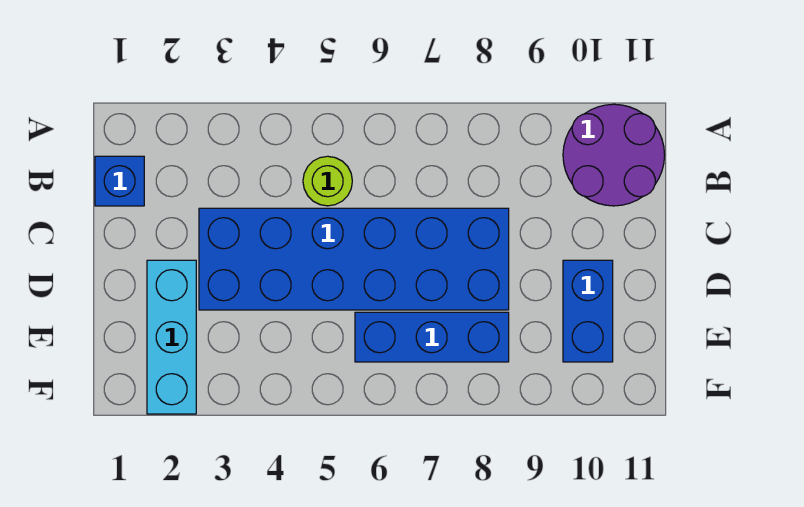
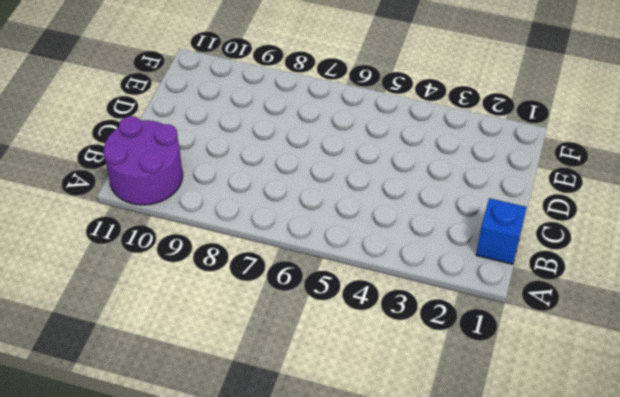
none -> lime 1x1 round brick [303,156,352,206]
none -> blue 2x6 brick [199,208,509,310]

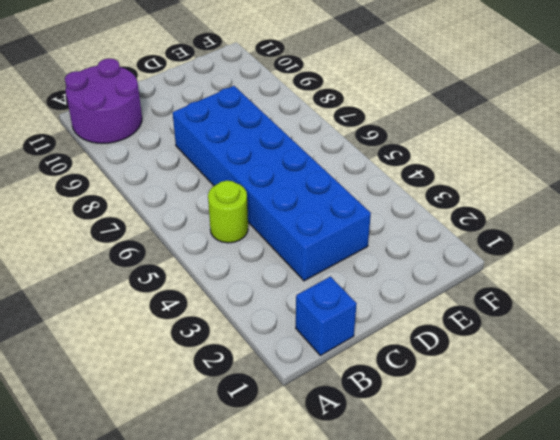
none -> cyan 1x3 brick [147,260,196,414]
none -> blue 1x2 brick [563,260,613,362]

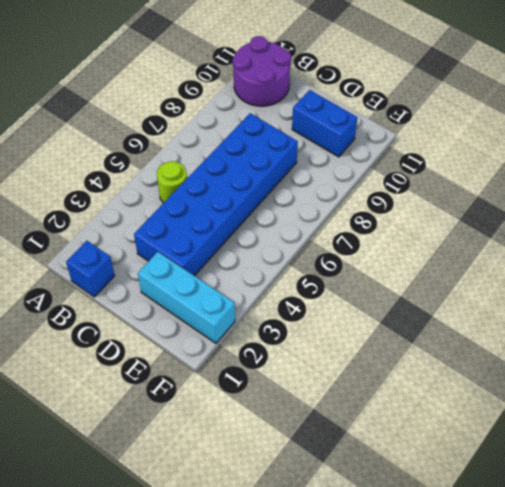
none -> blue 1x3 brick [355,312,509,362]

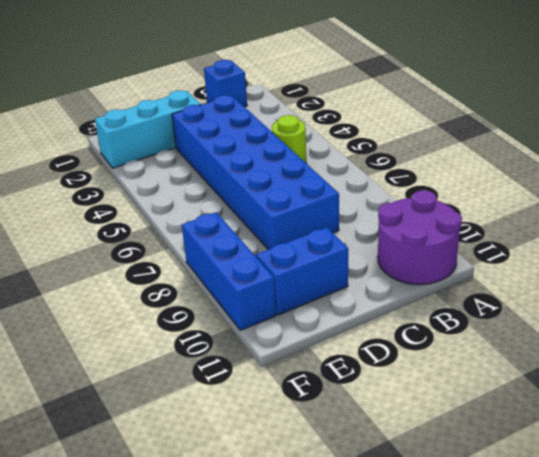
blue 1x3 brick [182,212,276,330] -> blue 1x3 brick moved to [355,312,509,362]

